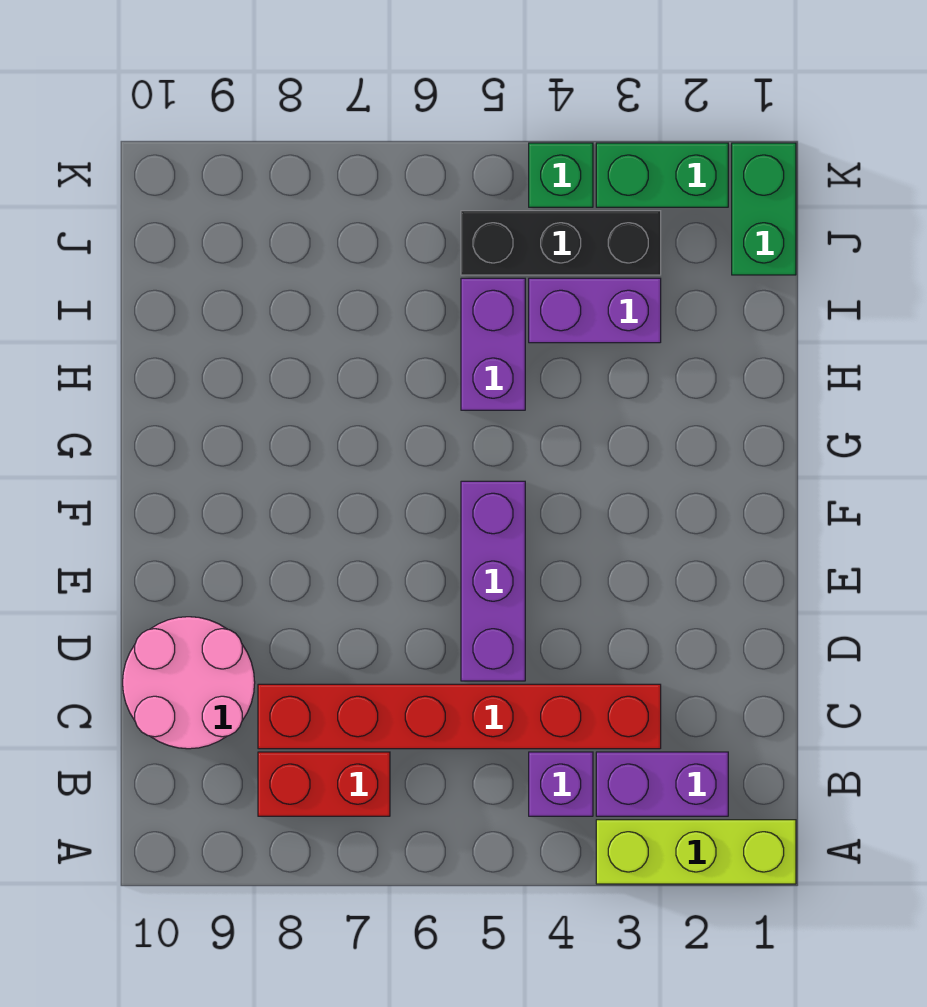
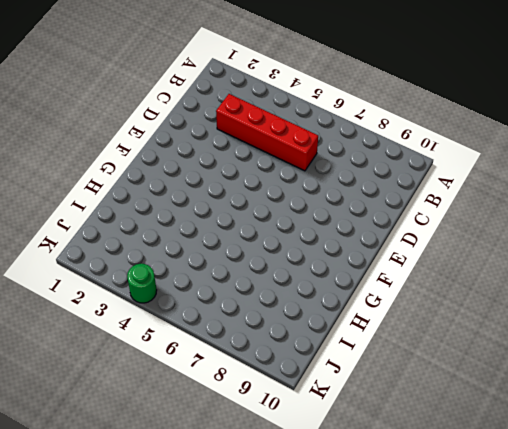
red 1x4 brick [216,94,318,171] -> red 1x6 brick [258,684,661,749]
green 1x1 round brick [127,264,157,303] -> green 1x1 brick [529,143,593,207]
none -> lime 1x3 brick [596,820,796,884]
none -> purple 1x2 brick [596,752,728,816]
none -> purple 1x1 brick [529,752,593,816]

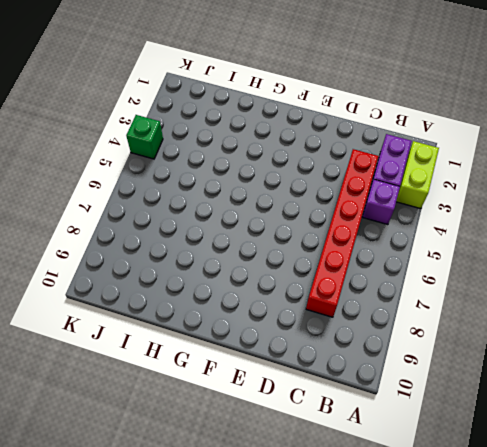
lime 1x2 brick [396,141,439,209] -> lime 1x3 brick [596,820,796,884]
none -> red 1x2 brick [258,752,390,816]
none -> pink 2x2 round brick [123,617,255,749]
none -> purple 1x3 brick [461,481,525,681]

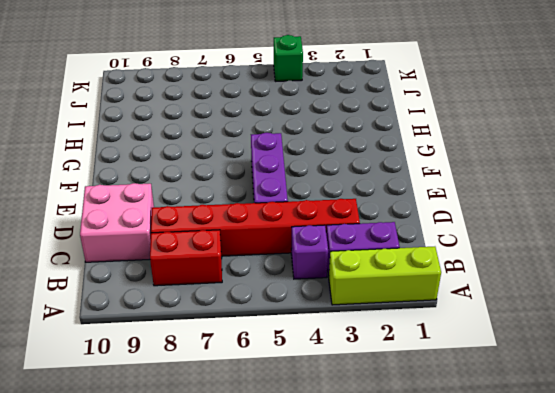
pink 2x2 brick [80,183,154,262] -> pink 2x2 round brick [123,617,255,749]
none -> purple 1x2 brick [461,278,525,410]
none -> purple 1x2 brick [529,278,661,343]
none -> green 1x2 brick [732,143,796,275]

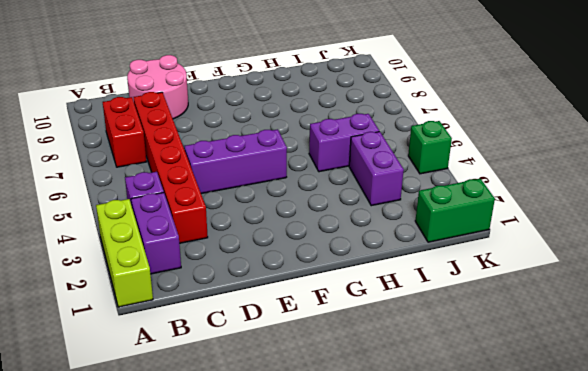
none -> black 1x3 brick [461,211,661,275]
none -> green 1x2 brick [596,143,728,207]

